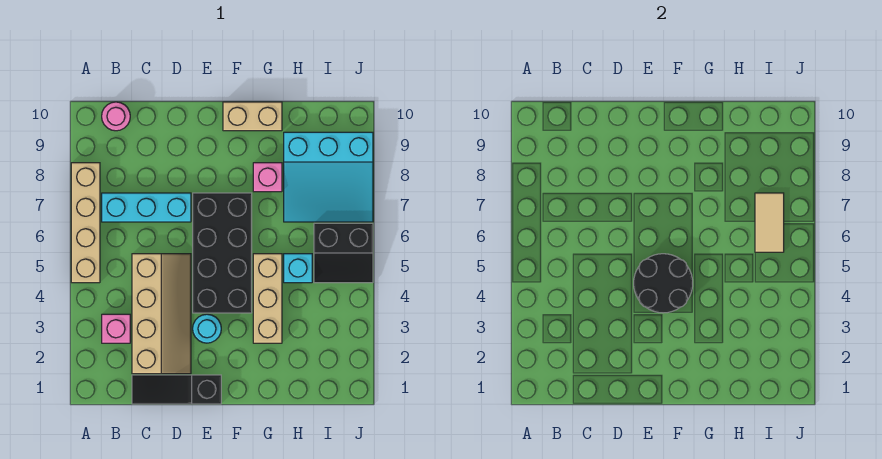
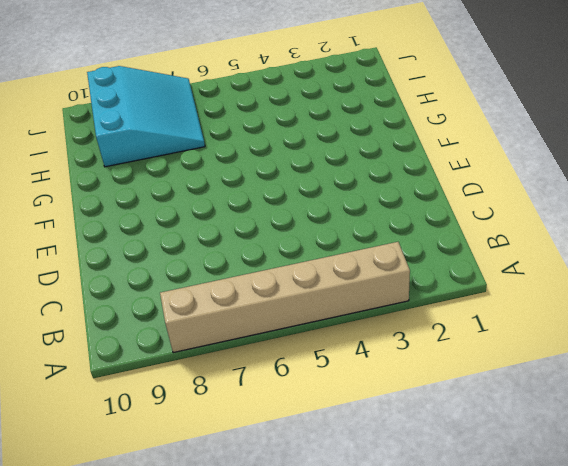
tan 1x6 brick [160,242,410,353] -> tan 1x4 brick [71,163,100,283]
none -> pink 1x1 brick [102,314,130,343]
none -> cyan 1x3 brick [102,193,191,222]
none -> pink 1x1 round brick [102,102,130,131]

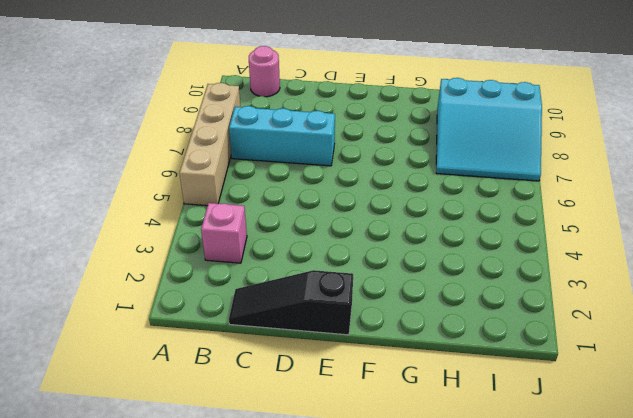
none -> tan 2x4 slope [132,254,191,374]
none -> cyan 1x1 round brick [193,314,221,343]
none -> black 2x4 brick [193,193,252,313]

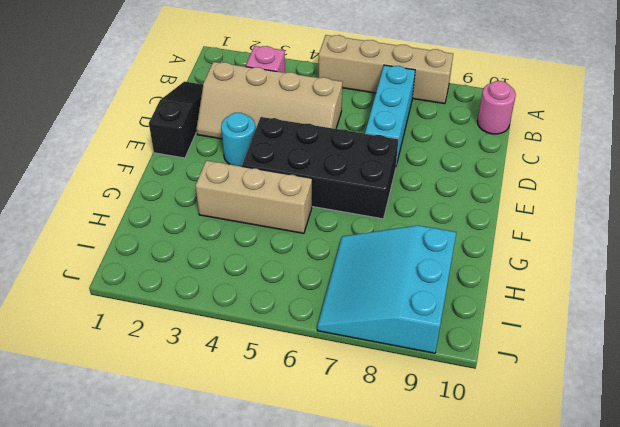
none -> tan 1x2 brick [223,102,282,131]
none -> pink 1x1 brick [253,163,282,192]
none -> cyan 1x1 brick [284,254,312,283]

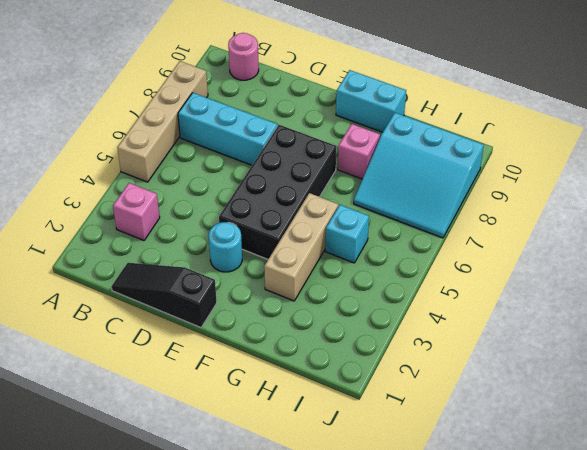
cyan 1x2 brick [336,70,406,132] -> tan 1x2 brick [223,102,282,131]
none -> tan 2x4 slope [132,254,191,374]
none -> black 2x2 slope [314,223,373,283]
none -> black 2x2 round brick [634,254,693,313]

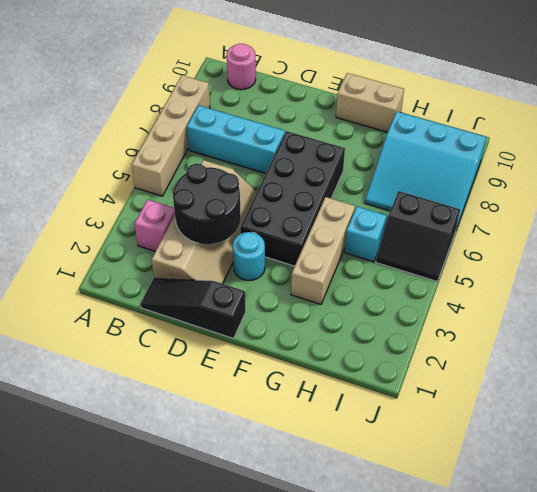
black 2x2 round brick [173,164,241,244] -> black 2x2 round brick moved to [634,254,693,313]
none -> pink 1x1 brick [253,163,282,192]
none -> tan 1x2 tile [755,193,784,252]

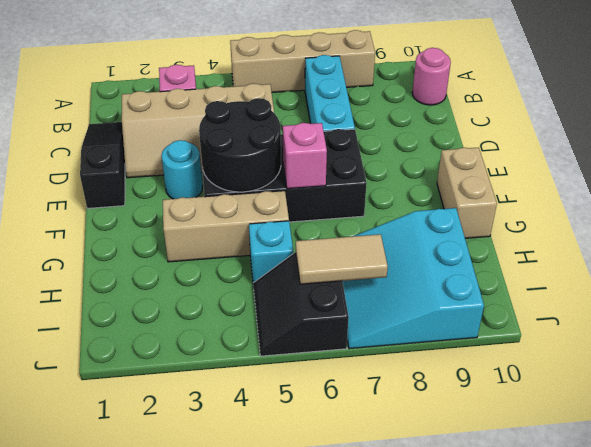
pink 1x1 brick [283,123,327,189] -> pink 1x1 brick moved to [253,163,282,192]

